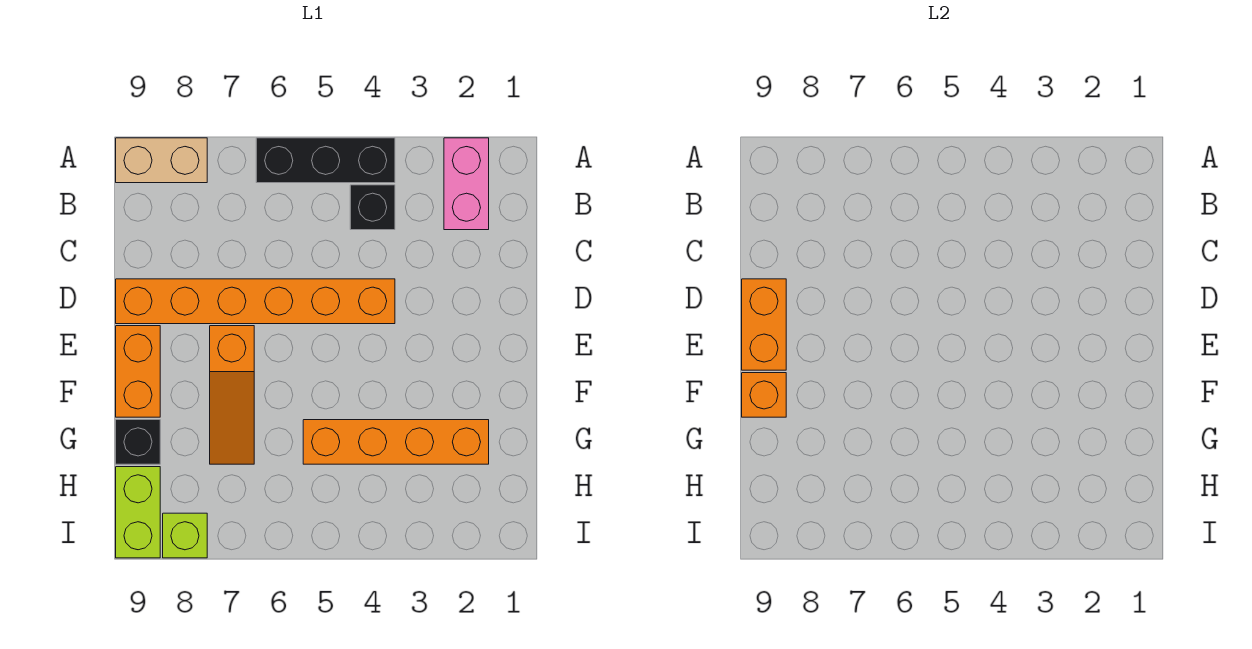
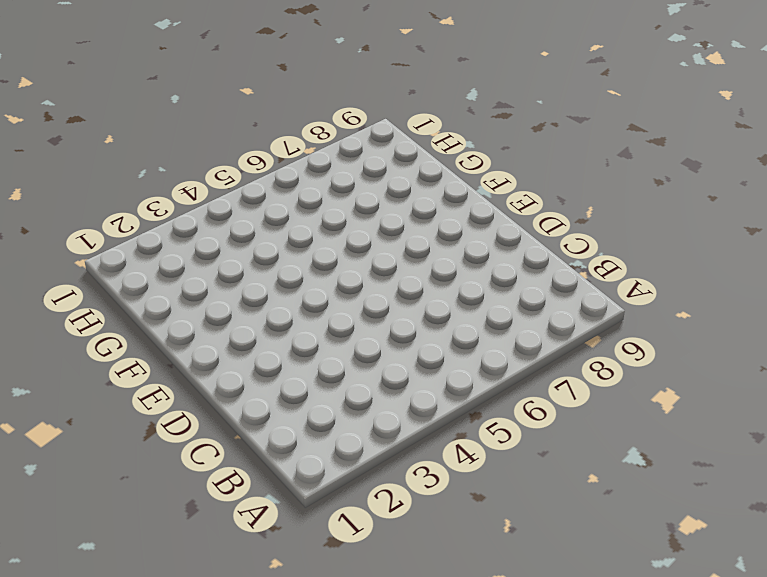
none -> pink 1x2 brick [444,138,489,230]
none -> black 1x3 brick [256,138,395,183]
none -> tan 1x2 brick [116,138,207,183]

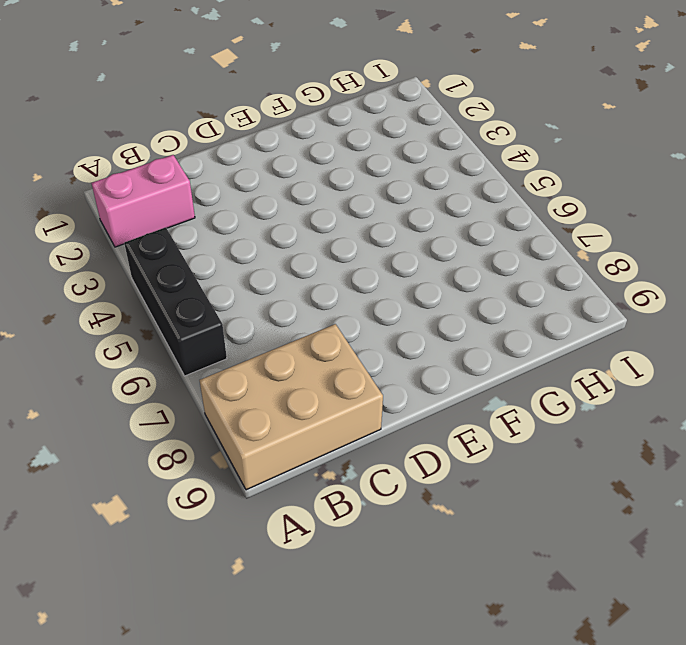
tan 2x3 brick [200,324,383,490] -> tan 1x2 brick [116,138,207,183]
none -> black 1x1 brick [350,185,395,230]
none -> orange 1x6 brick [116,279,395,324]
none -> orange 1x3 slope [210,326,254,464]

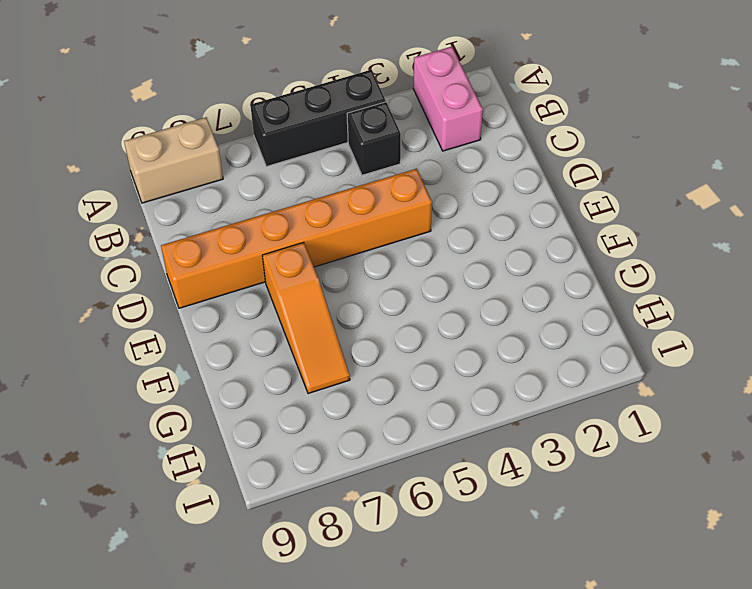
none -> orange 1x2 brick [116,326,160,417]
none -> orange 1x4 brick [303,420,489,464]
none -> black 1x1 brick [116,420,160,464]

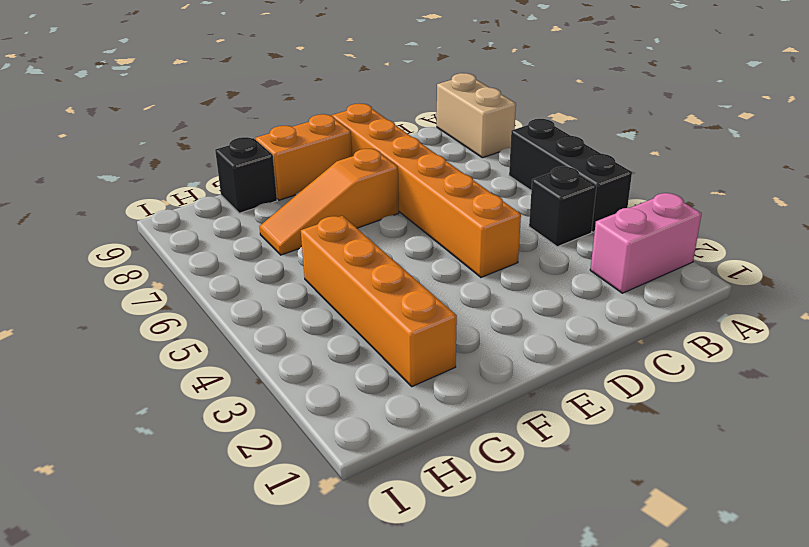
none -> lime 1x2 brick [116,467,160,558]
none -> lime 1x1 brick [163,513,207,558]
none -> orange 1x2 brick [742,279,786,370]

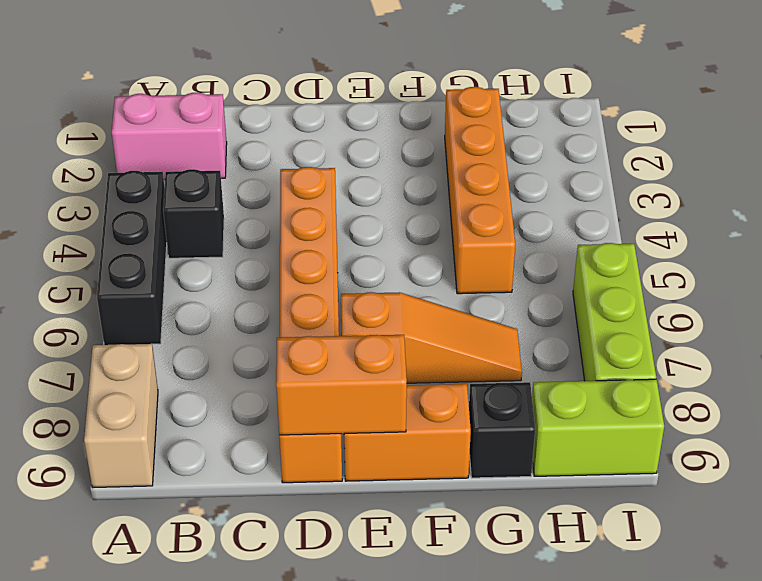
lime 1x3 brick [573,243,656,381] -> lime 1x1 brick [163,513,207,558]
none -> orange 1x1 brick [742,373,786,417]

